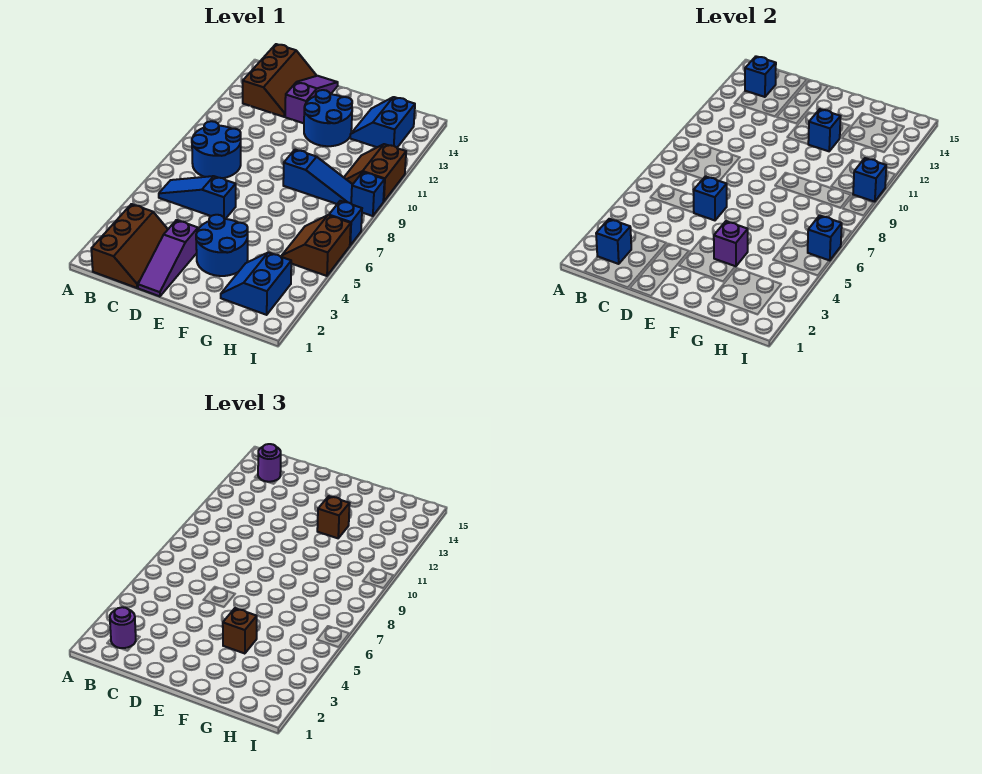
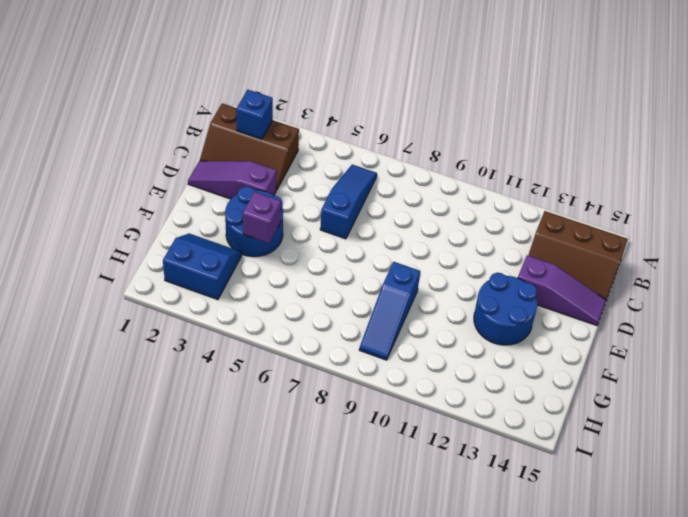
none -> blue 2x2 round brick [192,121,241,178]
none -> blue 2x2 slope [350,97,415,147]
none -> brown 2x2 slope [281,215,351,276]

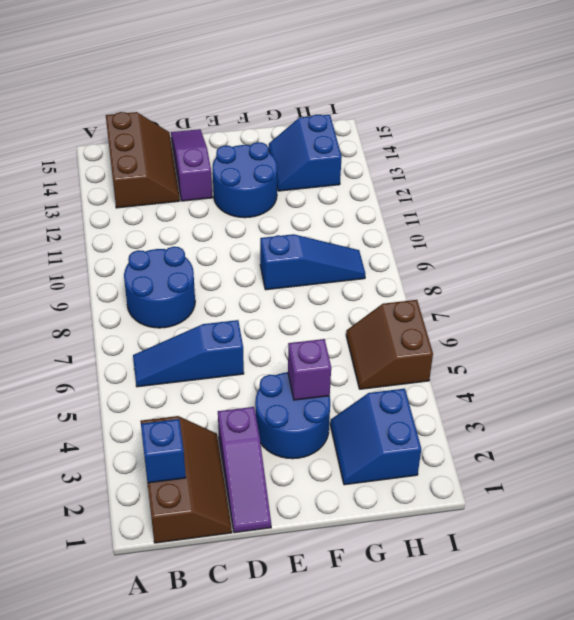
none -> brown 2x2 slope [344,144,406,202]
none -> blue 1x1 brick [329,201,362,245]
none -> blue 1x1 brick [351,172,385,216]

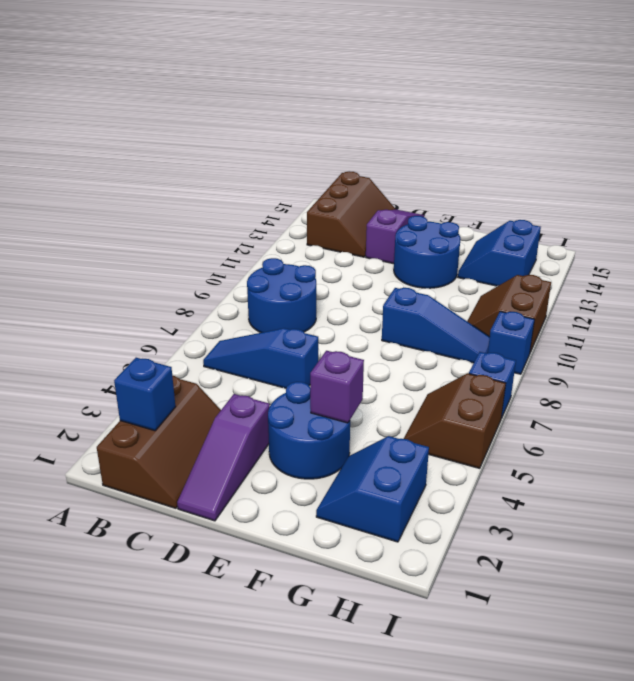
none -> blue 1x1 brick [745,56,776,97]
none -> blue 1x1 brick [693,176,727,220]
none -> blue 1x1 brick [808,109,841,151]

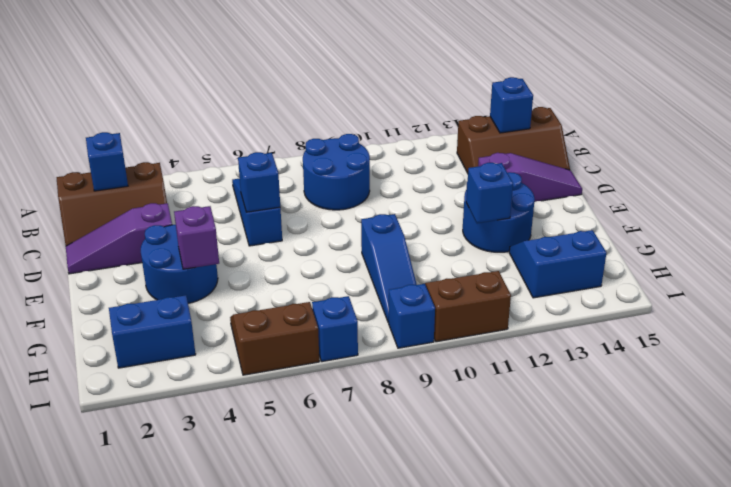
none -> blue 1x1 brick [808,215,842,261]
none -> blue 1x1 brick [853,158,886,202]
none -> purple 1x1 round brick [110,607,136,648]

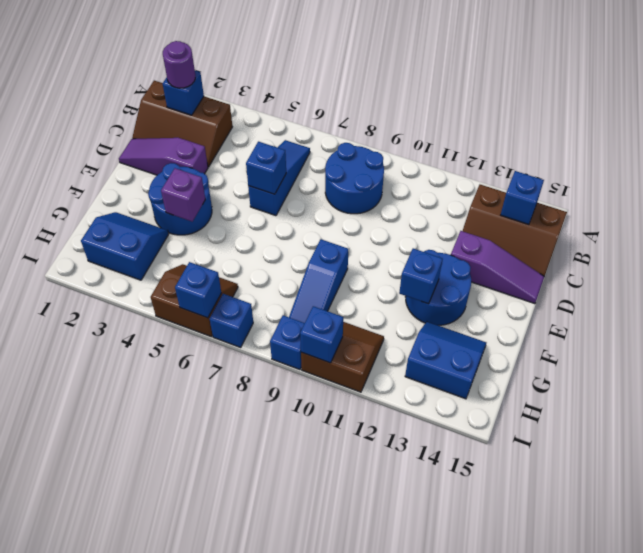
none -> purple 1x1 round brick [258,444,281,482]
none -> brown 1x1 brick [223,608,257,654]
none -> brown 1x1 brick [317,496,350,538]

